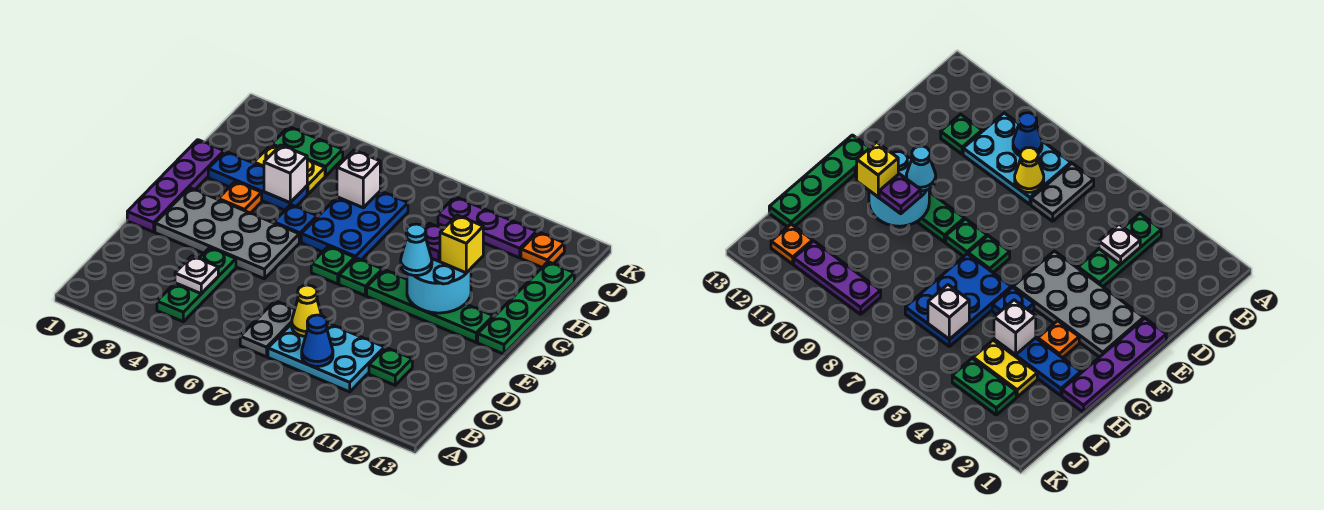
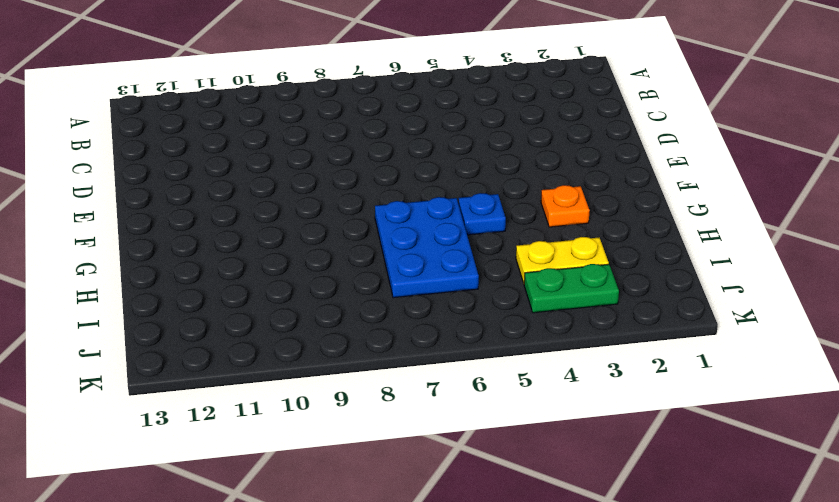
none -> green 1x3 plate [157,248,236,322]
none -> grey 1x2 plate [240,301,295,357]
none -> cyan 2x3 plate [268,323,384,392]

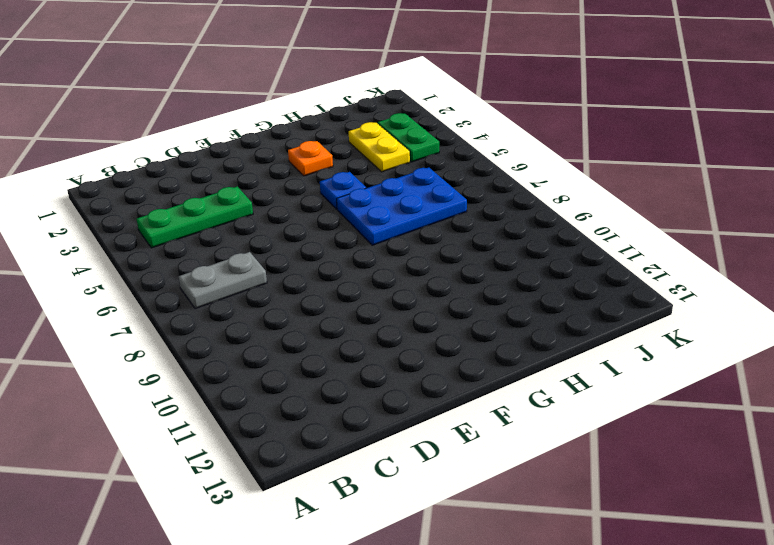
none -> cyan 2x3 plate [268,323,384,392]
none -> green 1x1 plate [369,348,412,385]
none -> purple 1x4 plate [127,140,224,232]

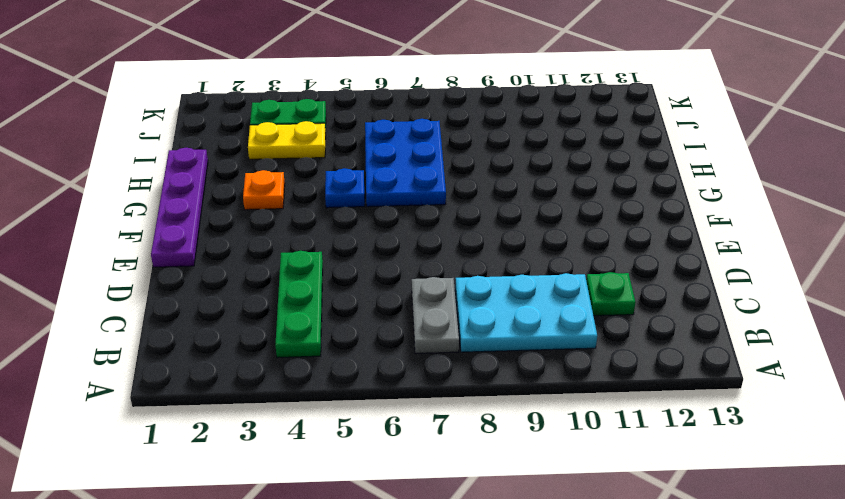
none -> grey 2x4 plate [155,188,299,279]
none -> green 1x1 plate [311,246,355,284]
none -> green 1x1 plate [339,258,382,296]

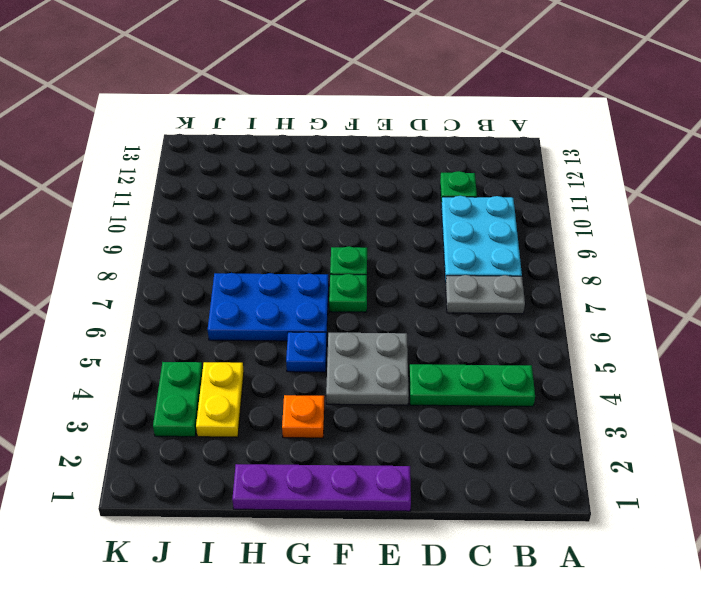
grey 2x2 plate [326,332,409,405] -> grey 2x4 plate [155,188,299,279]
none -> green 1x4 plate [367,270,493,342]
none -> green 1x4 plate [478,262,574,354]
none -> blue 1x3 plate [208,151,307,210]

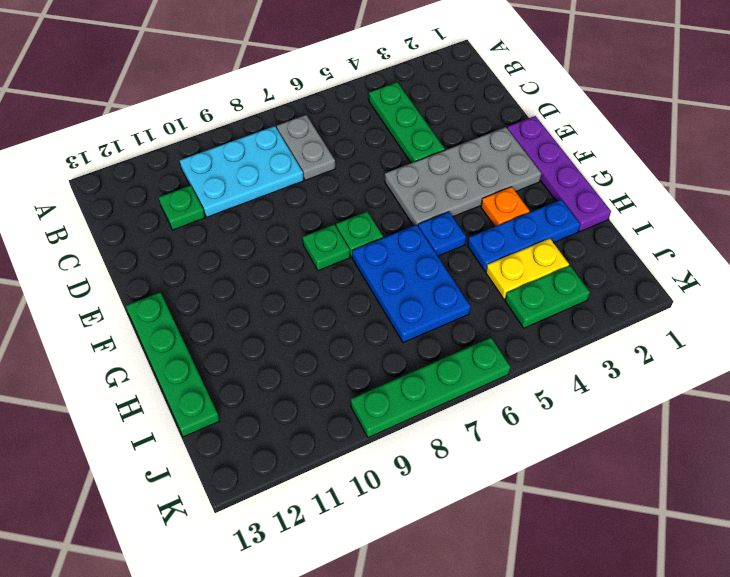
green 1x4 plate [351,338,510,438] -> green 1x4 plate moved to [367,270,493,342]
none -> purple 1x3 plate [438,197,537,258]
none -> orange 1x1 plate [521,232,564,267]
none -> blue 1x1 cone [302,315,333,366]

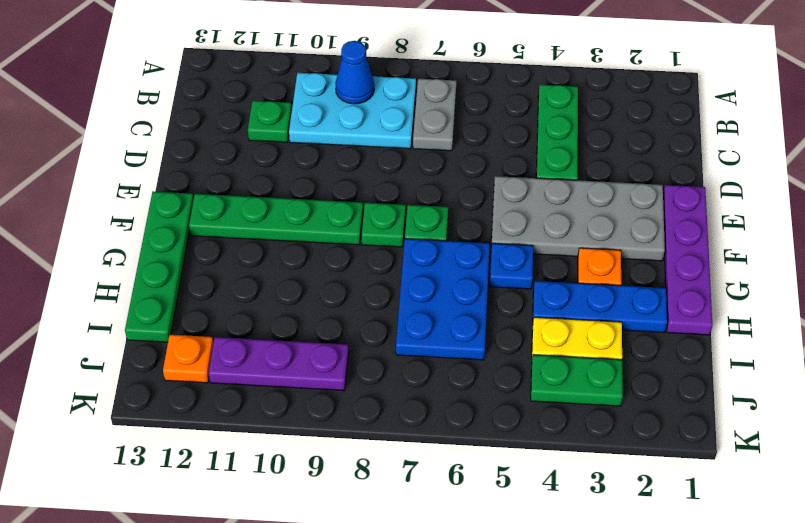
none -> white 1x1 plate [175,256,218,294]
none -> yellow 1x1 cone [292,285,321,336]
none -> cyan 2x2 round brick [407,259,471,313]

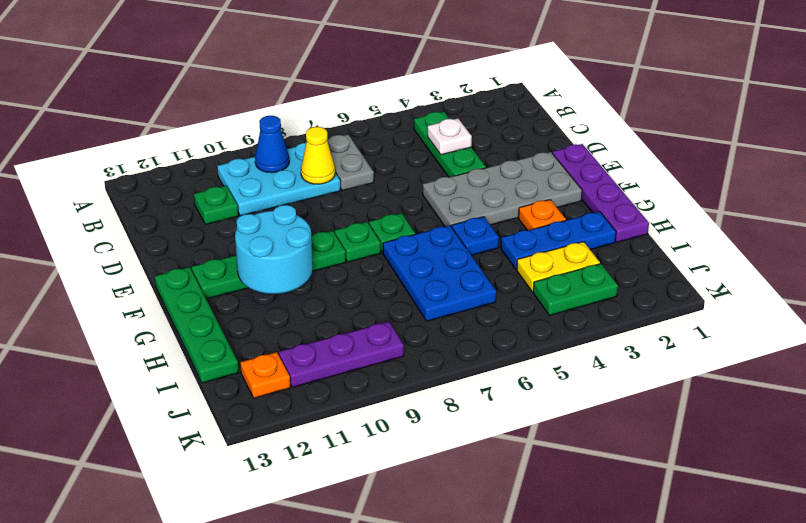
none -> white 1x1 brick [264,145,307,203]
none -> white 1x1 brick [337,150,380,208]
none -> cyan 1x1 cone [401,224,432,276]

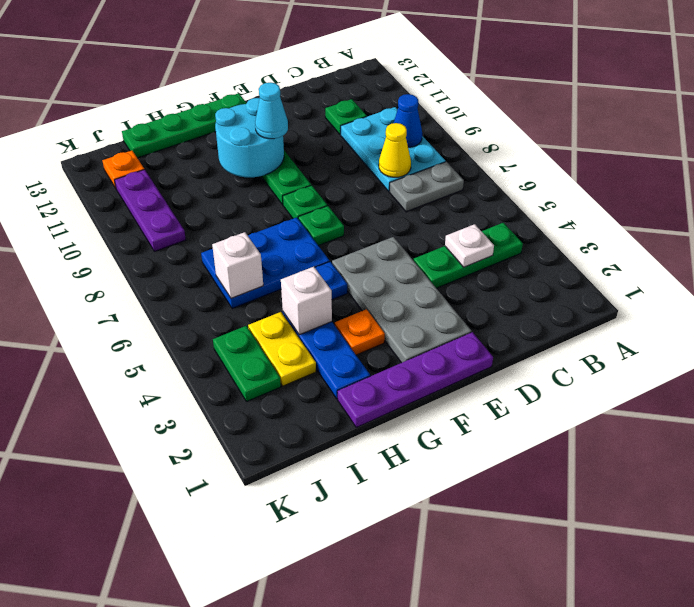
none -> purple 1x1 plate [425,223,443,261]
none -> yellow 1x1 brick [440,215,483,273]

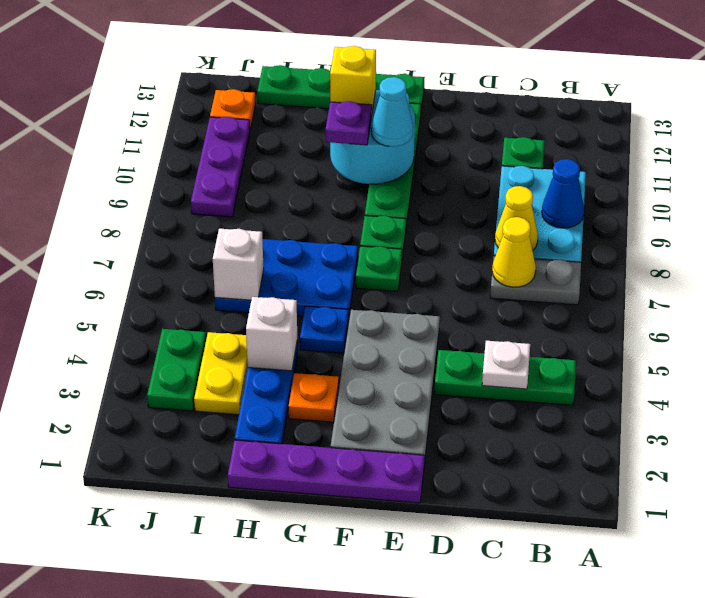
yellow 1x1 cone [492,217,536,287] -> none

